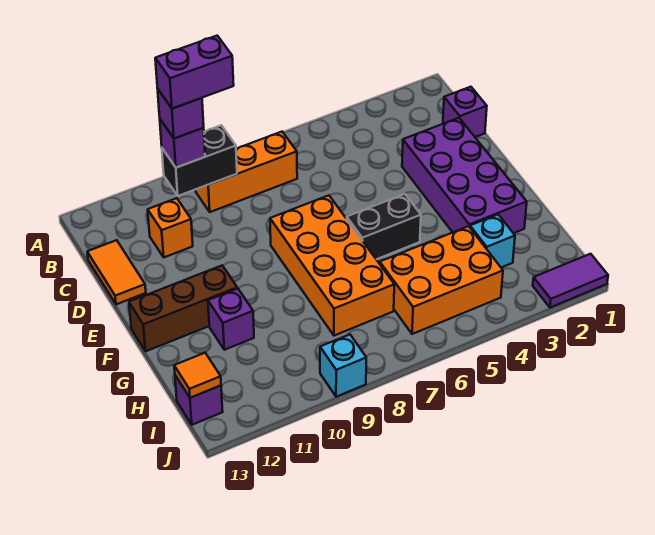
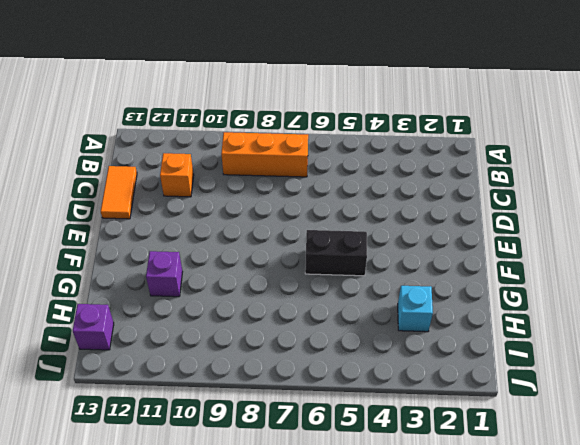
none -> purple 1x1 brick [443,87,487,137]
none -> purple 2x4 brick [402,118,527,233]
none -> orange 2x4 brick [270,195,394,336]

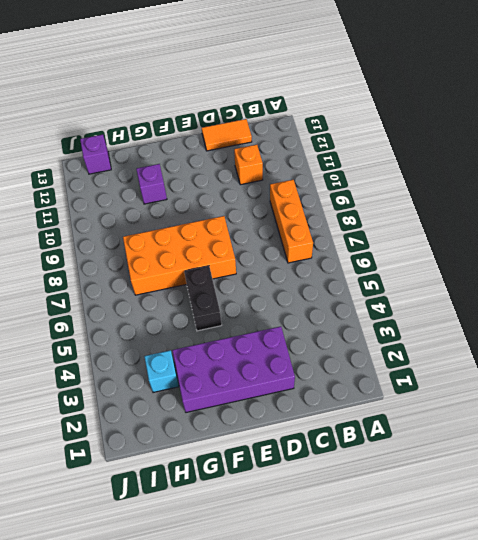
none -> purple 1x1 brick [443,87,487,137]
none -> brown 1x3 brick [129,266,237,351]
none -> orange 2x3 brick [380,226,503,334]

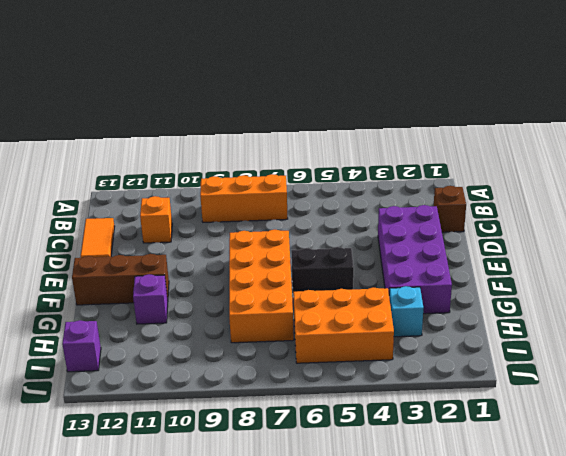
brown 1x1 brick [434,186,466,232] -> purple 1x1 brick [443,87,487,137]
none -> purple 1x2 tile [533,254,608,308]
none -> cyan 1x1 brick [320,335,366,397]
none -> black 1x2 brick [162,125,237,196]

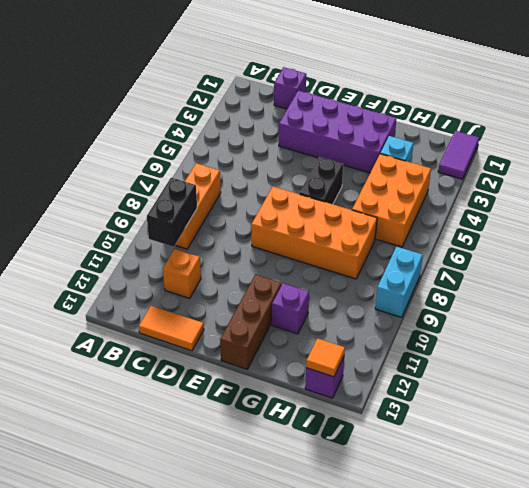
cyan 1x2 brick [375,247,423,317] -> cyan 1x1 brick [320,335,366,397]
none -> purple 1x1 brick [160,119,205,168]
none -> purple 1x1 brick [158,90,204,139]
none -> purple 1x2 brick [155,36,234,109]

